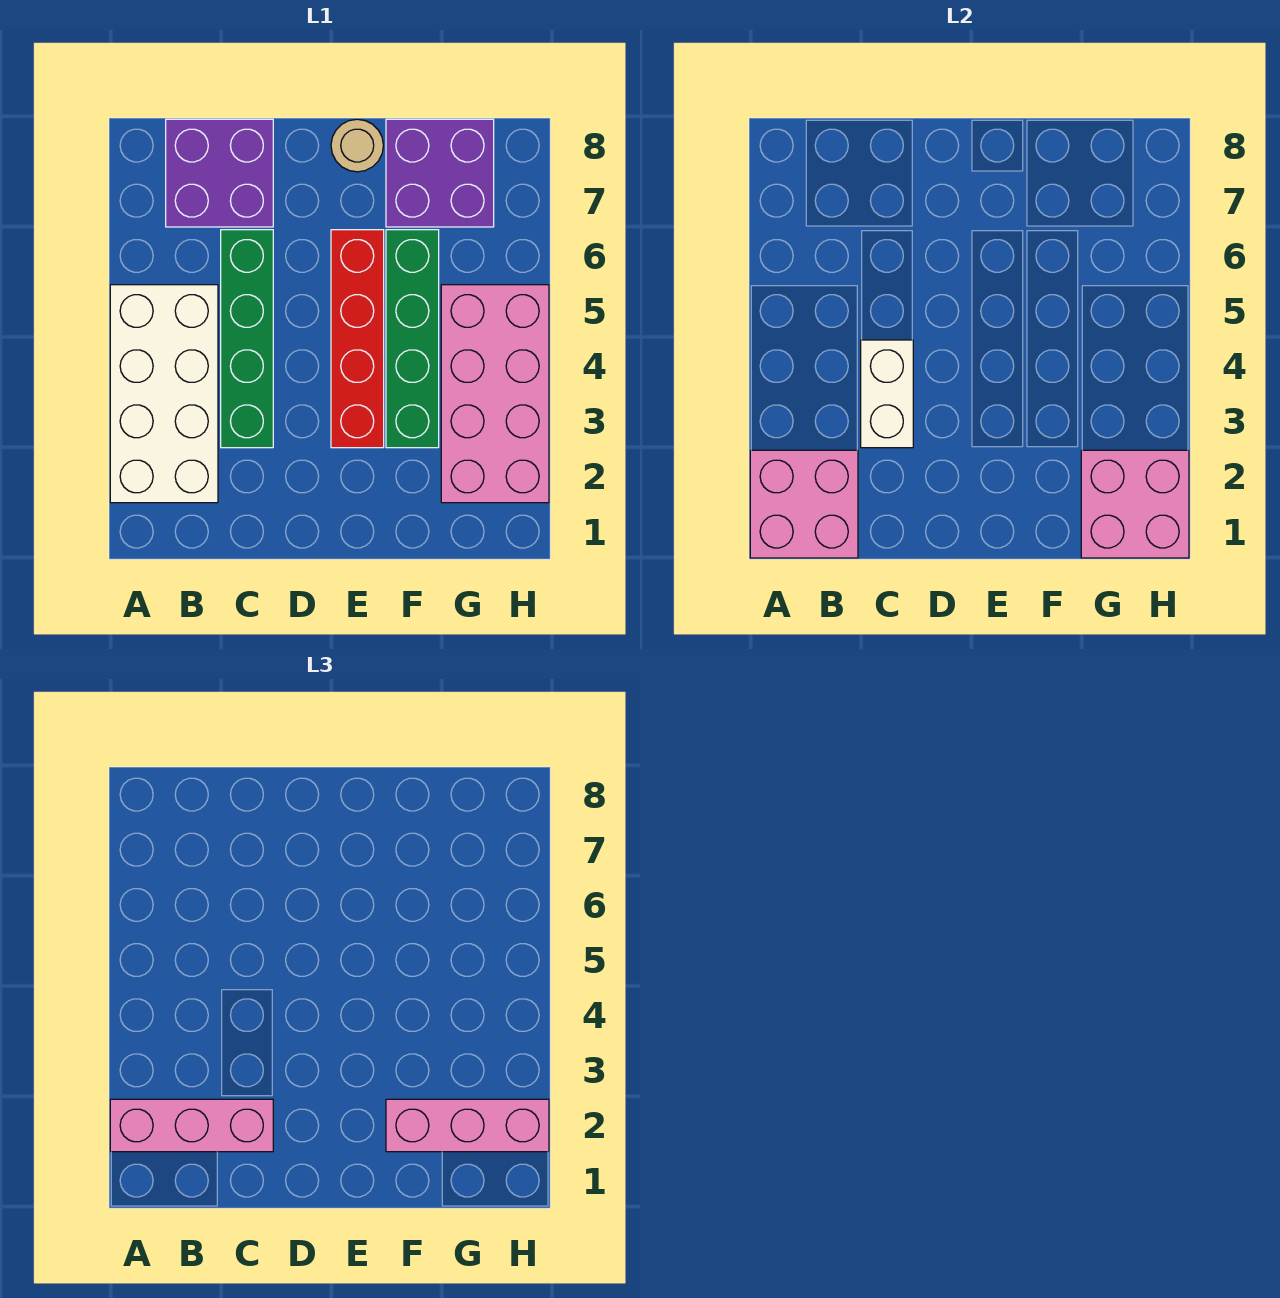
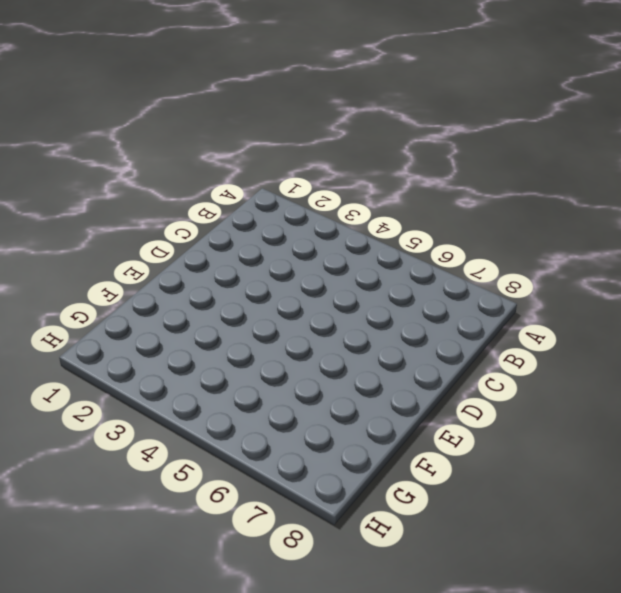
none -> white 2x4 brick [110,285,218,503]
none -> purple 2x2 brick [166,119,273,227]
none -> green 1x4 brick [221,230,273,448]

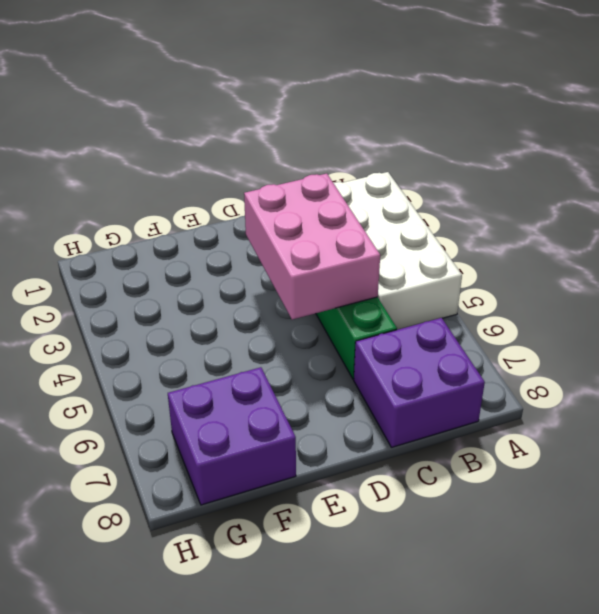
pink 2x3 brick [244,174,380,320] -> white 1x2 brick [861,340,913,448]
none -> red 1x4 brick [331,230,384,448]
none -> tan 1x1 round brick [331,119,383,172]
none -> green 1x4 brick [386,230,439,448]

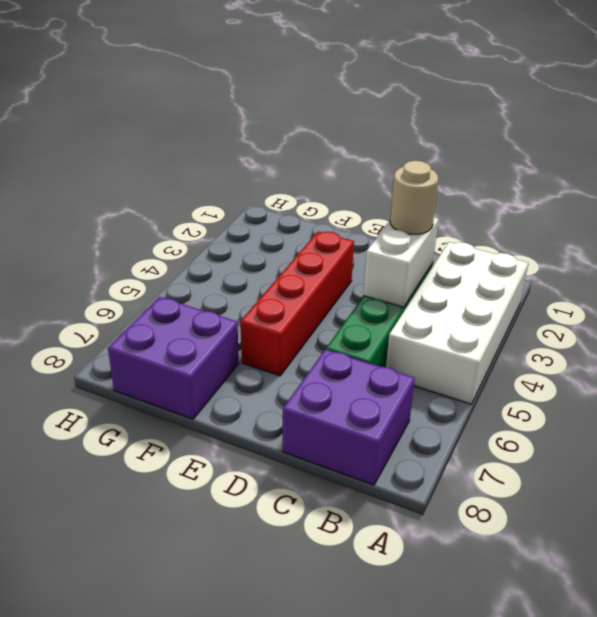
tan 1x1 round brick [390,161,439,234] -> tan 1x1 round brick moved to [331,119,383,172]
none -> green 1x4 brick [386,230,439,448]
none -> pink 2x4 brick [441,285,549,503]
none -> pink 2x2 brick [750,450,858,558]

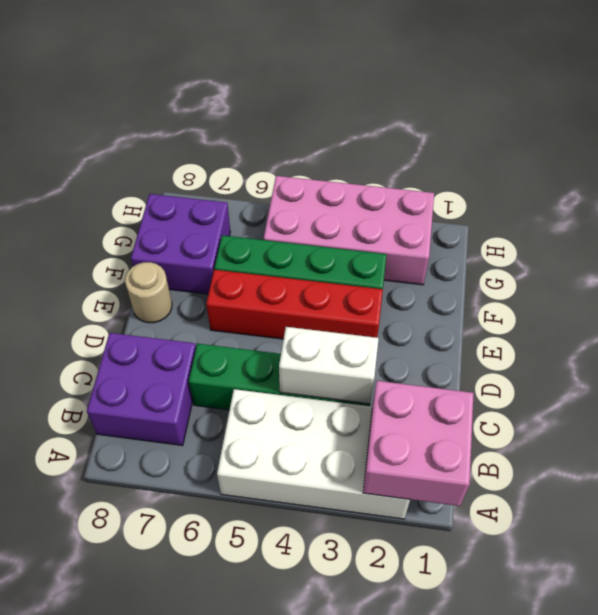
none -> pink 2x2 brick [1081,450,1189,558]
none -> pink 1x3 brick [110,1099,273,1152]
none -> pink 1x3 brick [386,1099,549,1152]

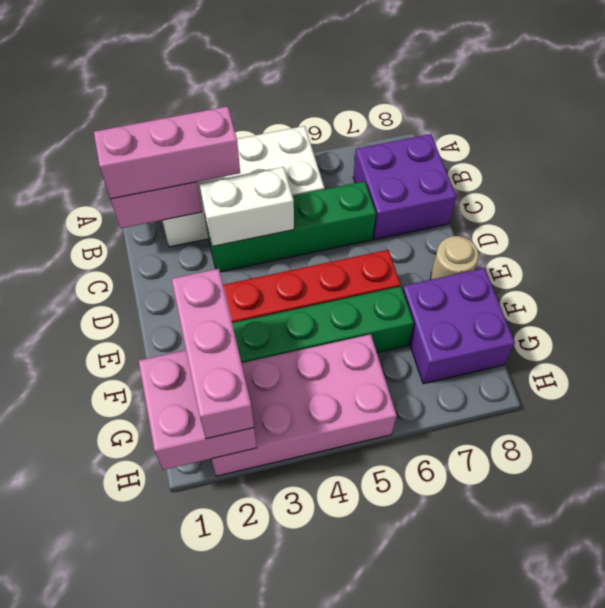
pink 1x3 brick [94,106,240,199] -> pink 1x3 brick turned to [110,1099,273,1152]

